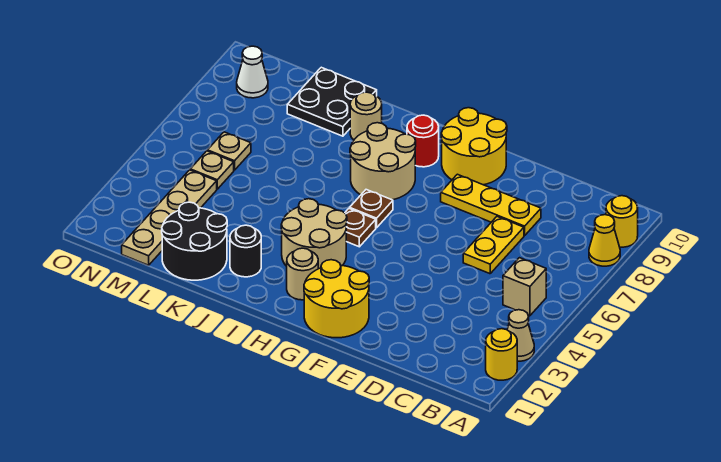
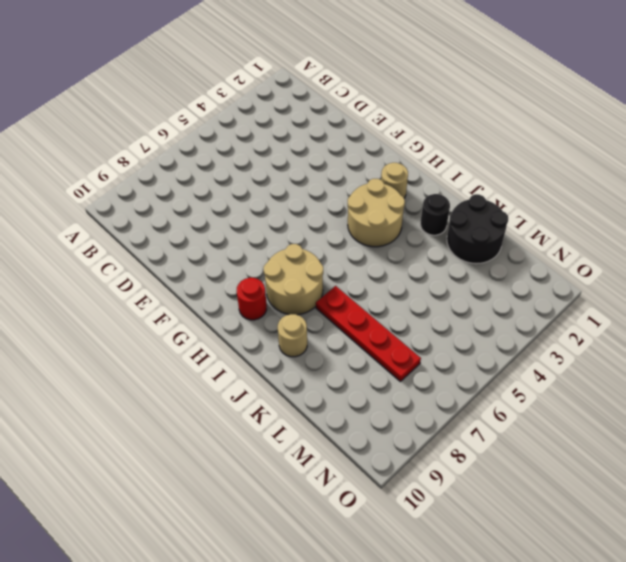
red 1x4 plate [316,286,421,381] -> none
none -> yellow 1x1 round brick [486,329,517,380]
none -> tan 1x1 cone [507,310,534,361]
none -> yellow 1x1 cone [589,215,620,266]

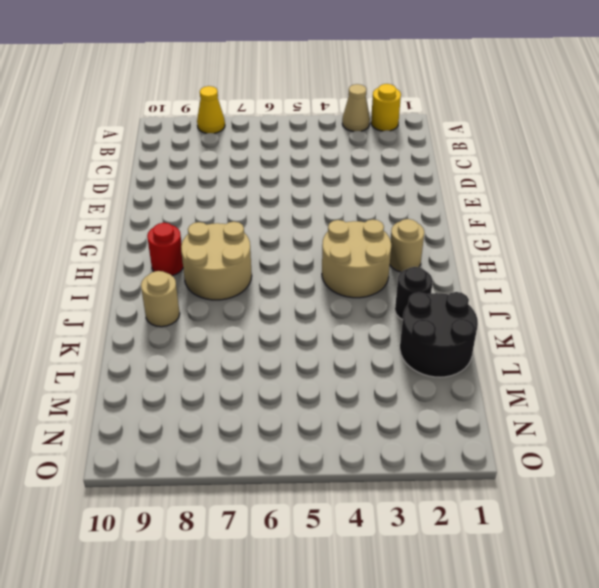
none -> yellow 1x1 round brick [606,196,638,247]
none -> tan 1x1 brick [503,258,546,316]
none -> yellow 1x2 plate [463,217,524,274]

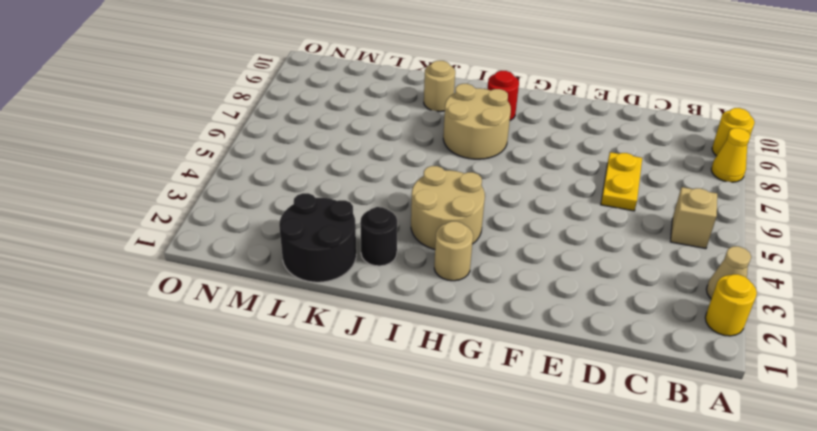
none -> yellow 1x3 plate [441,174,541,236]
none -> yellow 2x2 round brick [304,260,369,338]
none -> yellow 2x2 round brick [441,108,507,185]

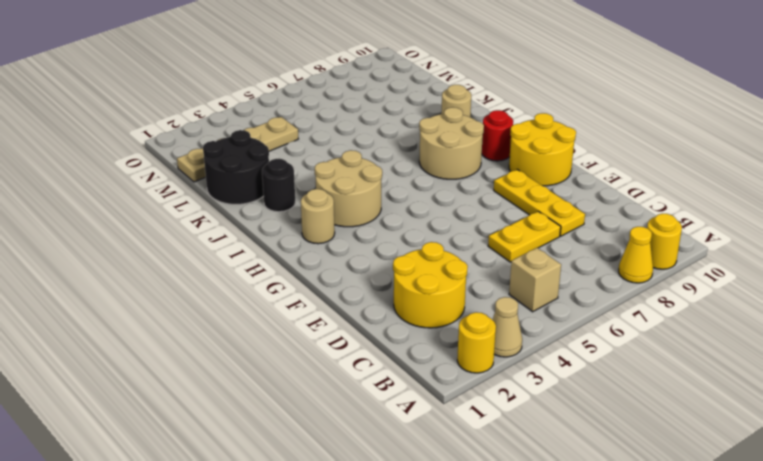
yellow 2x2 round brick [393,242,468,328] -> yellow 2x2 round brick moved to [304,260,369,338]
none -> brown 1x1 plate [345,208,376,247]
none -> brown 1x1 plate [350,190,393,228]
none -> black 2x2 plate [287,67,377,136]

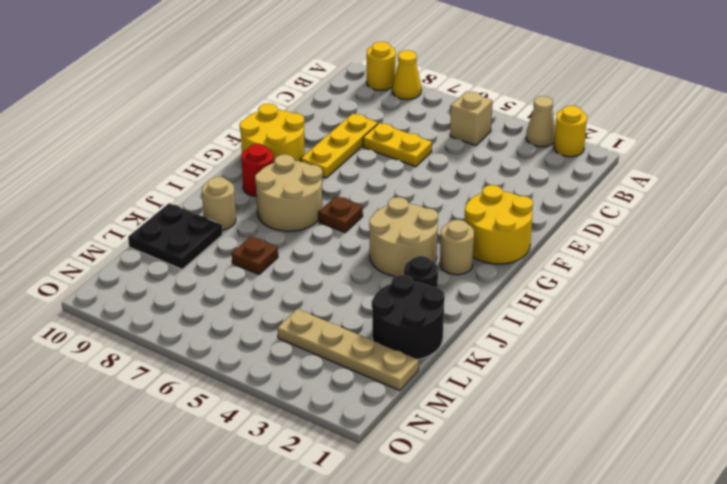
brown 1x1 plate [232,236,278,275] -> brown 1x1 plate moved to [345,208,376,247]
none -> tan 1x1 plate [190,151,234,189]
none -> tan 1x1 plate [208,132,251,170]
none -> white 1x1 cone [237,46,268,98]

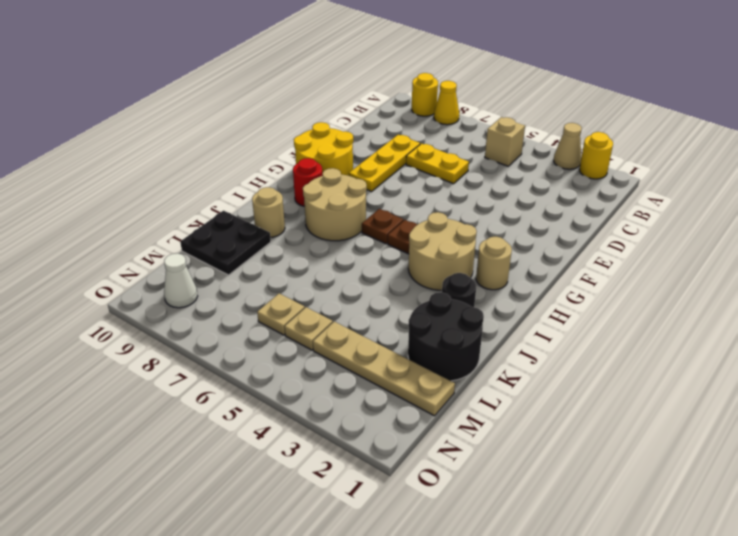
none -> yellow 2x2 round brick [304,260,369,338]

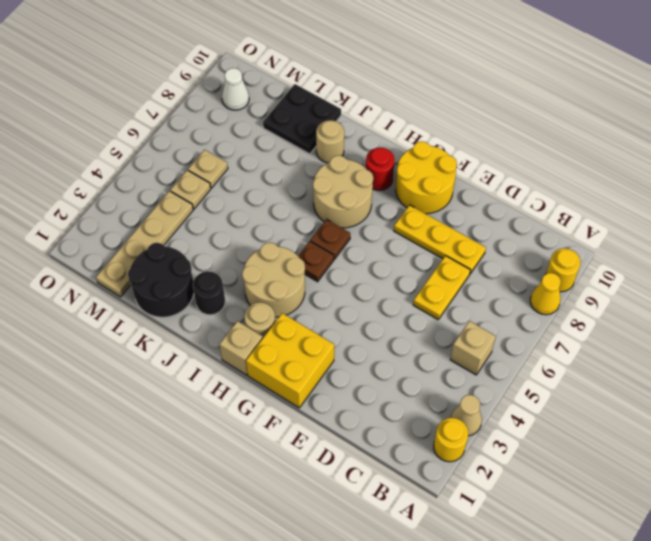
yellow 2x2 brick [246,313,334,408] -> yellow 2x2 round brick [304,260,369,338]
tan 1x1 brick [220,321,263,375] -> none

